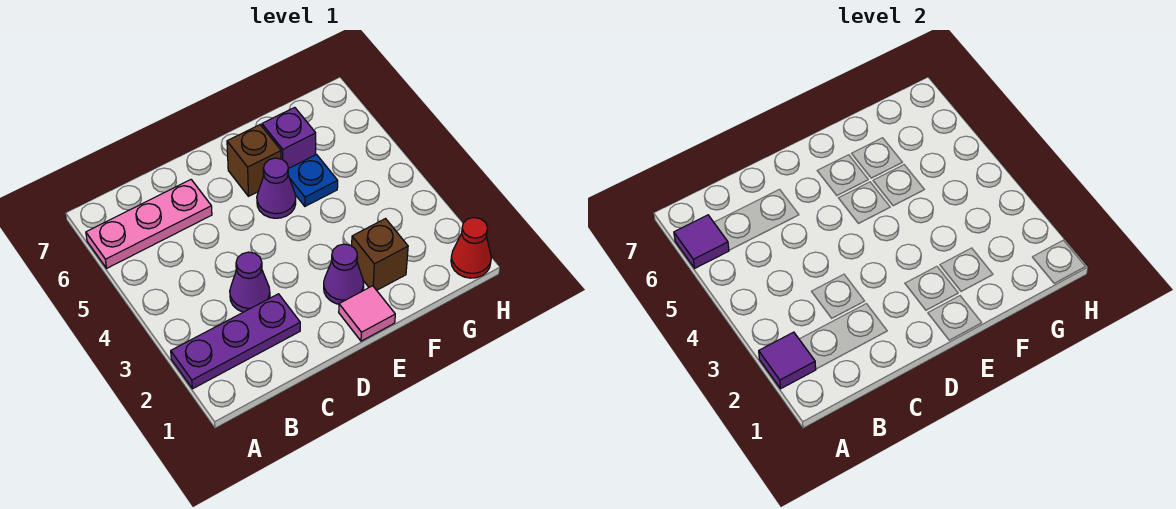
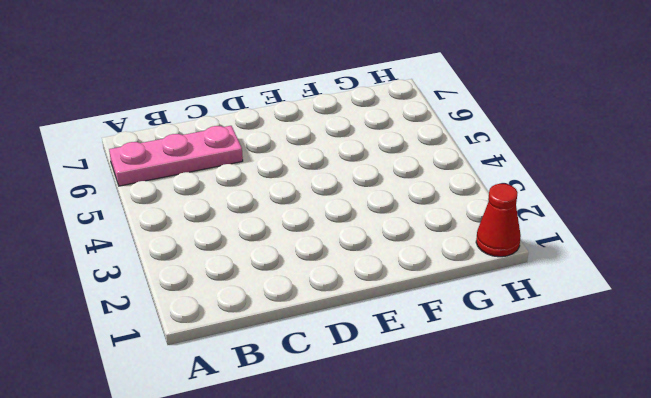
none -> purple 1x3 plate [171,294,300,389]
none -> purple 1x1 cone [230,252,270,312]
none -> pink 1x1 tile [339,286,395,341]

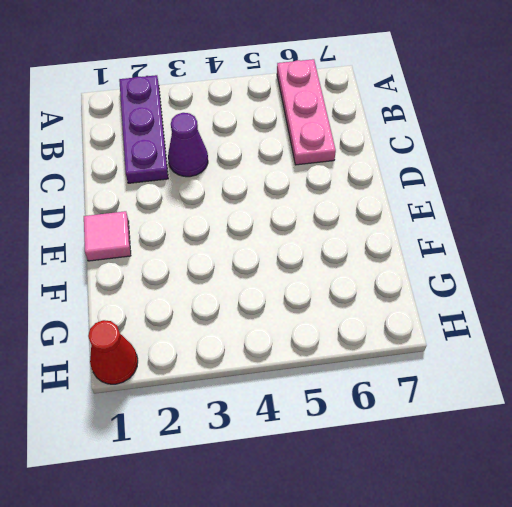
none -> purple 1x1 cone [324,244,364,304]
none -> purple 1x1 cone [257,158,296,218]
none -> brown 1x1 brick [227,125,281,196]

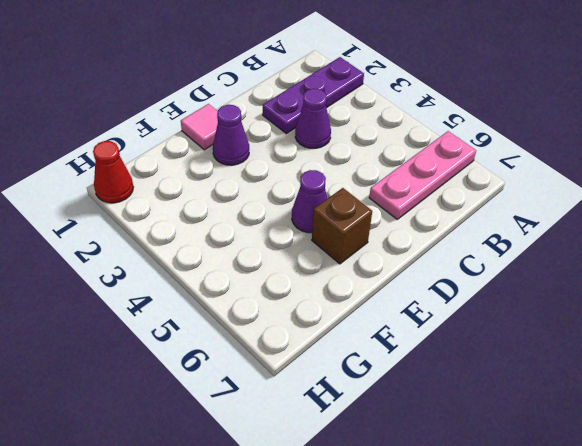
none -> brown 1x1 brick [352,219,408,290]
none -> blue 1x1 plate [288,155,338,206]
none -> purple 1x1 brick [262,107,316,169]

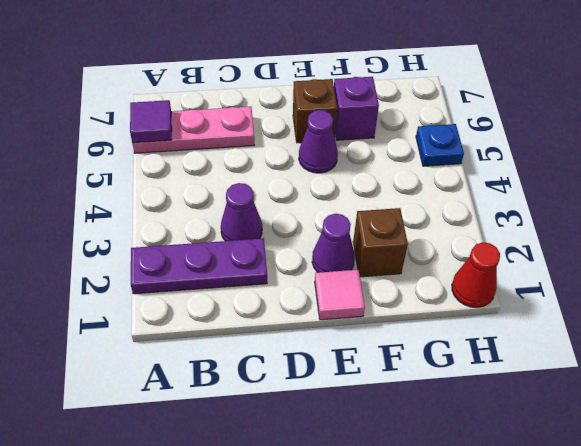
blue 1x1 plate [416,124,464,166] -> blue 1x1 plate moved to [288,155,338,206]
none -> purple 1x1 tile [759,332,816,389]

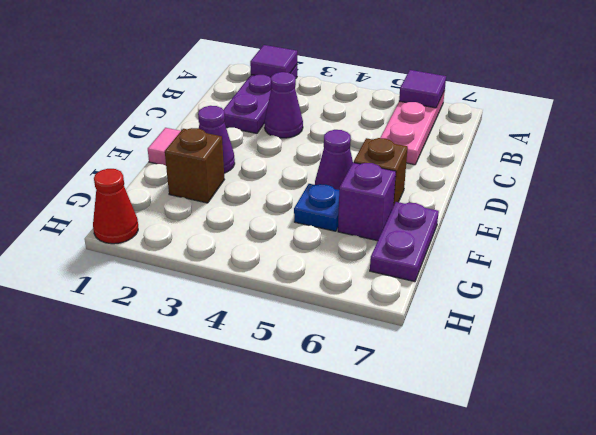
purple 1x2 plate [370,202,439,282] -> none

